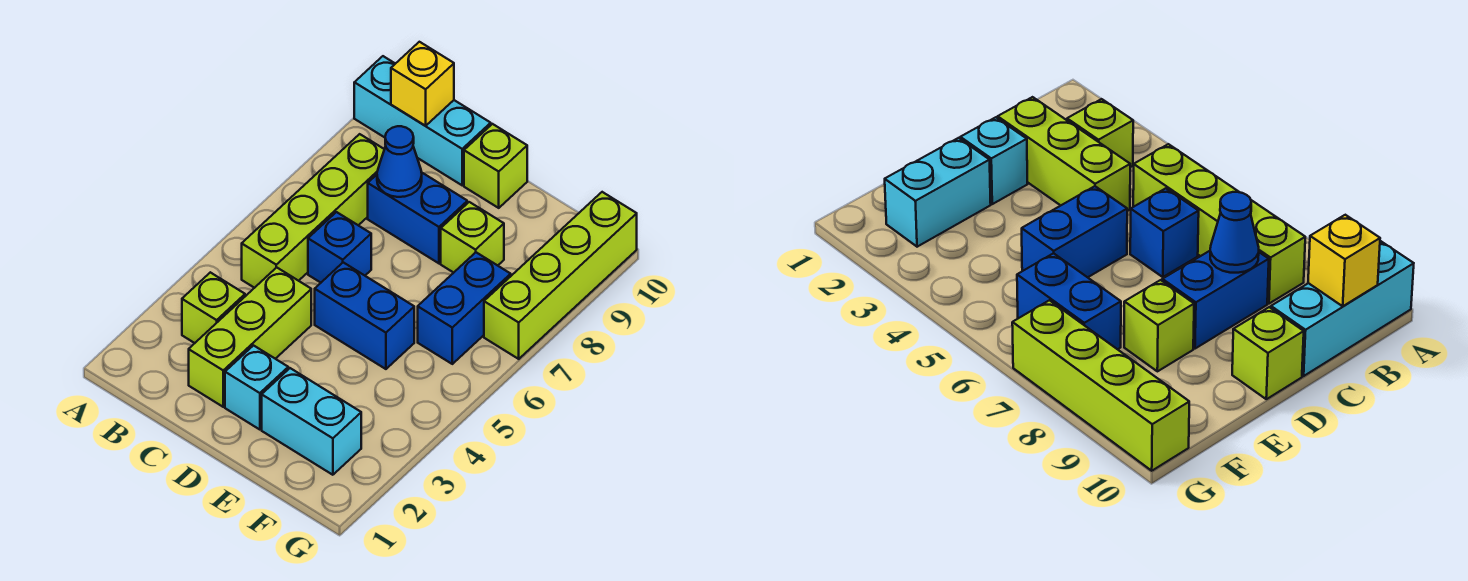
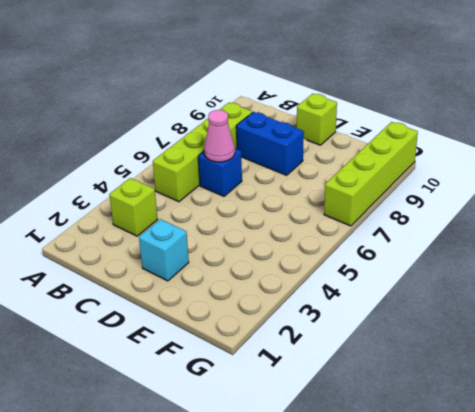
pink 1x1 cone [204,110,235,162] -> none
none -> cyan 1x3 brick [354,56,491,185]
none -> lime 1x3 brick [189,267,311,407]
none -> blue 1x2 brick [315,262,414,369]

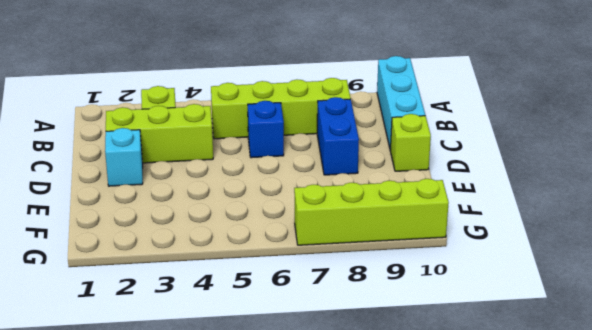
none -> blue 1x2 brick [315,262,414,369]
none -> cyan 1x2 brick [262,368,361,475]
none -> lime 1x1 brick [441,202,504,273]

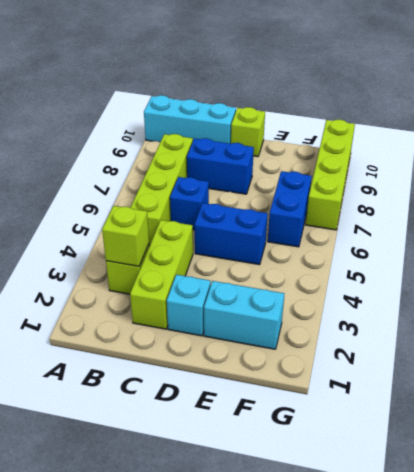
lime 1x1 brick [102,206,149,266] -> lime 1x1 brick moved to [441,202,504,273]
none -> yellow 1x1 brick [391,42,454,126]
none -> blue 1x1 cone [377,126,422,197]

